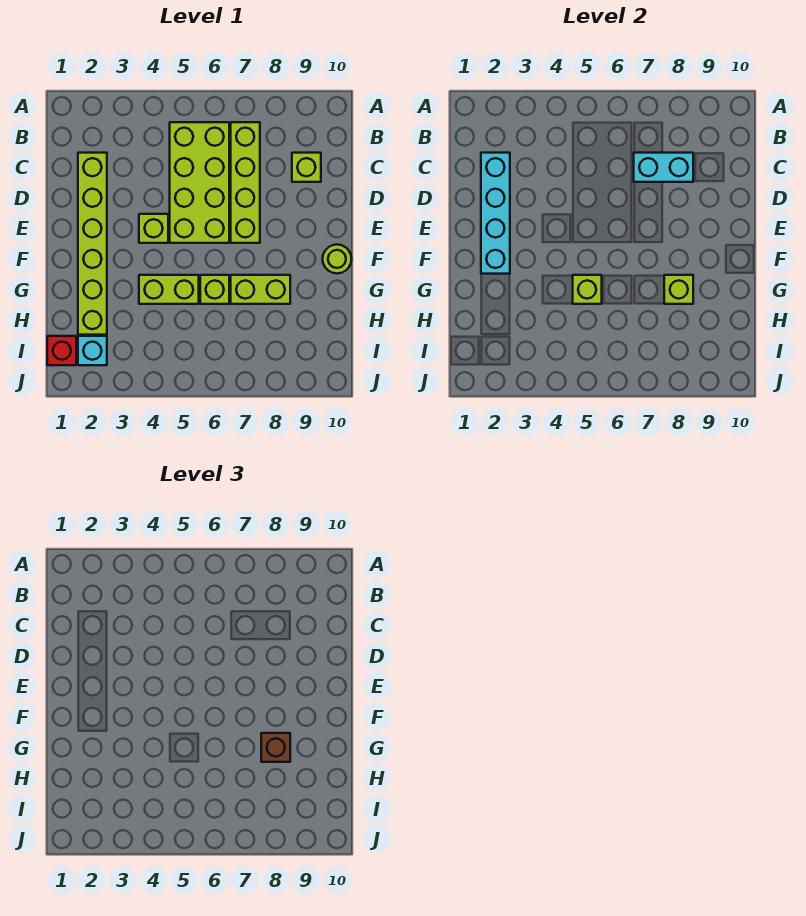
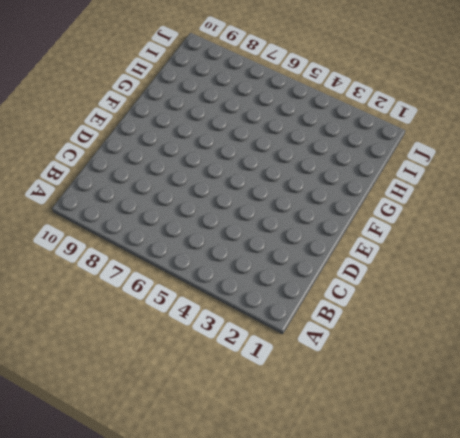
none -> lime 2x4 brick [170,122,229,243]
none -> lime 1x4 brick [231,122,260,243]
none -> lime 1x6 brick [78,153,107,335]

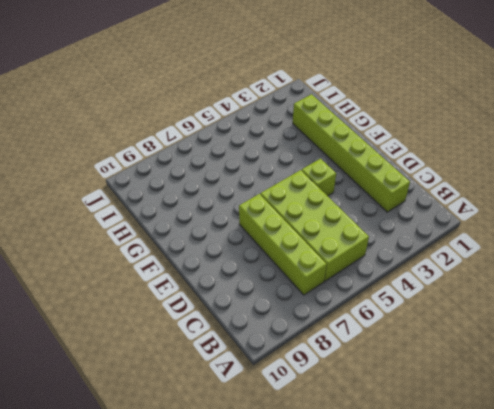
none -> lime 1x1 brick [292,153,321,182]
none -> lime 1x1 round brick [323,245,351,273]
none -> lime 1x2 brick [139,275,199,304]

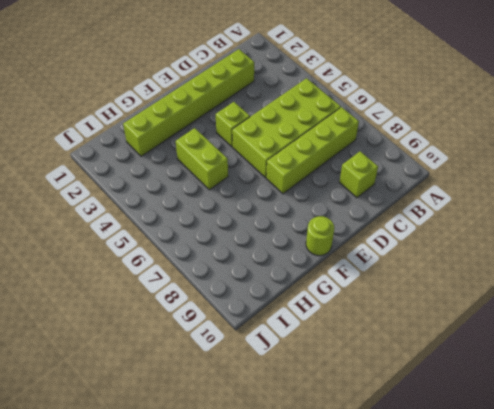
none -> lime 1x1 brick [200,275,229,304]
none -> lime 1x2 brick [231,275,290,304]
none -> red 1x1 brick [47,336,76,365]

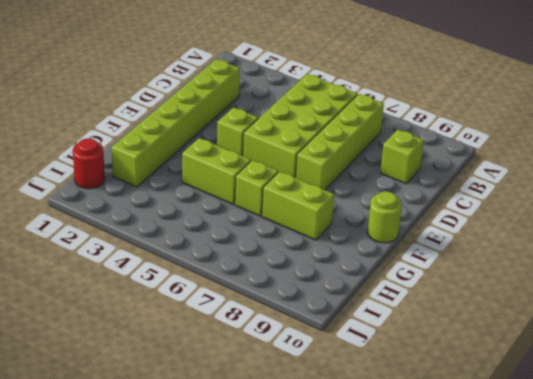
red 1x1 round brick [73,139,105,189] -> red 1x1 brick [47,336,76,365]
none -> cyan 1x1 brick [78,336,107,365]
none -> cyan 1x4 brick [481,153,510,274]
none -> cyan 1x2 brick [634,153,693,182]

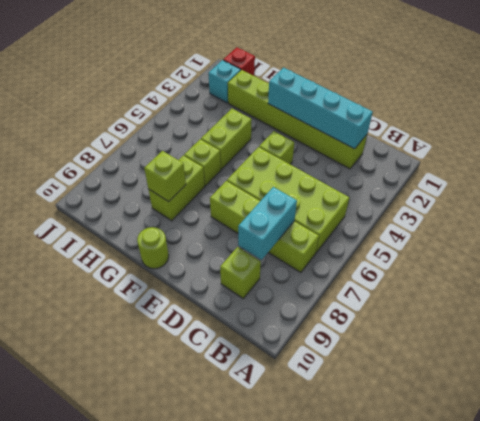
none -> lime 1x1 brick [573,275,602,304]
none -> brown 1x1 brick [261,733,290,762]

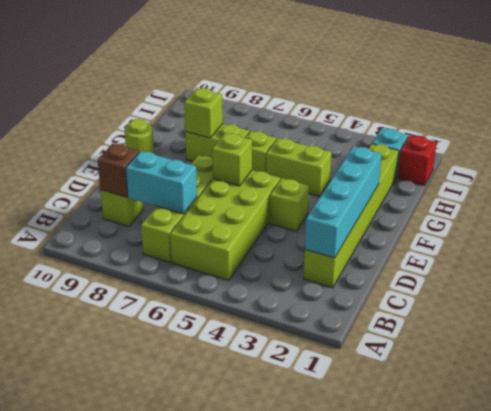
brown 1x1 brick [98,144,139,197] -> brown 1x1 brick moved to [261,733,290,762]
lime 1x1 brick [212,133,252,186] -> lime 1x1 brick moved to [573,275,602,304]

